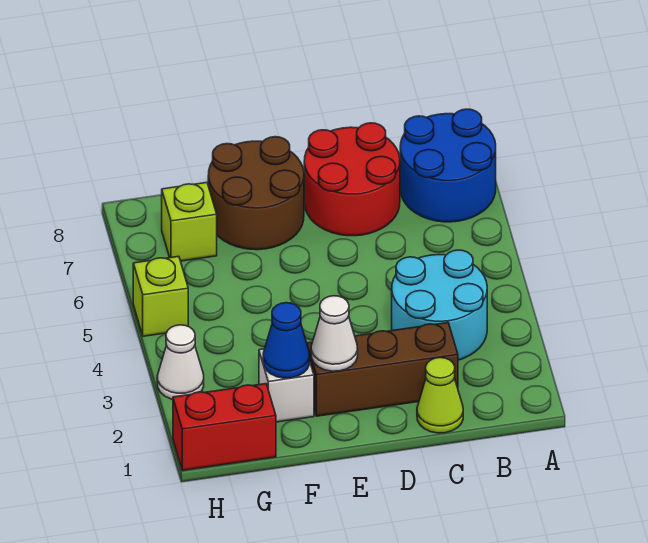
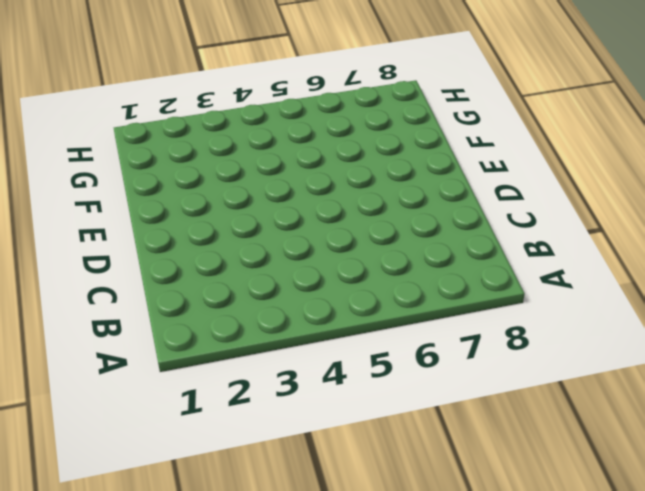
none -> blue 2x2 round brick [400,109,496,222]
none -> cyan 2x2 round brick [392,250,487,360]
none -> lime 1x1 cone [417,358,463,433]

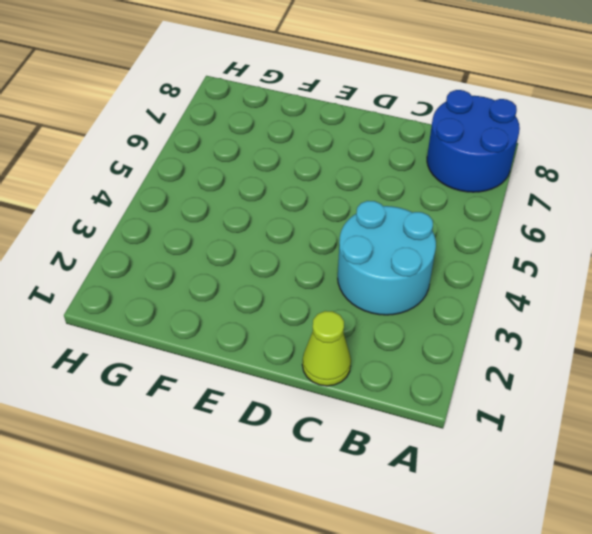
none -> brown 1x3 brick [307,323,458,416]
none -> red 2x2 round brick [304,123,400,236]
none -> brown 2x2 round brick [208,137,304,250]

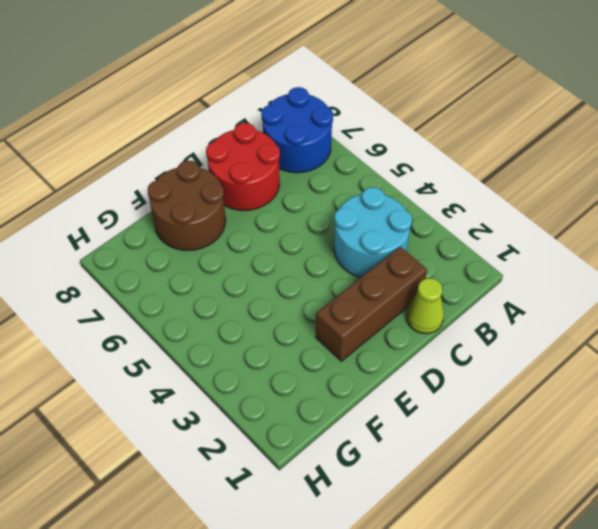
none -> white 1x1 brick [259,349,314,422]
none -> red 1x2 brick [173,384,276,470]
none -> lime 1x1 brick [162,183,217,261]

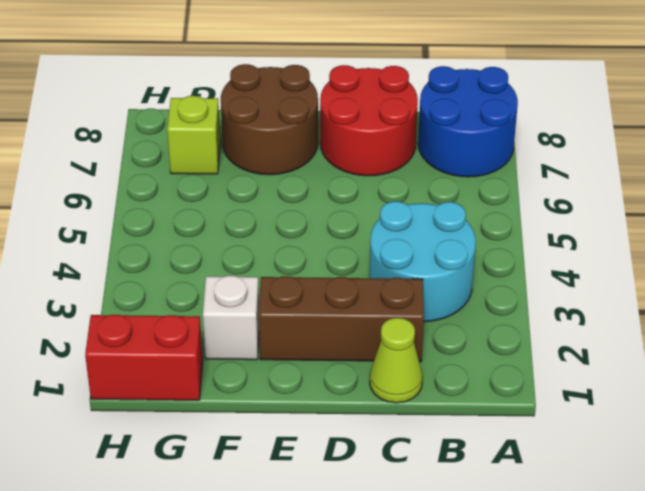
none -> white 1x1 cone [157,325,204,399]
none -> lime 1x1 brick [133,256,188,336]
none -> white 1x1 cone [311,296,358,371]

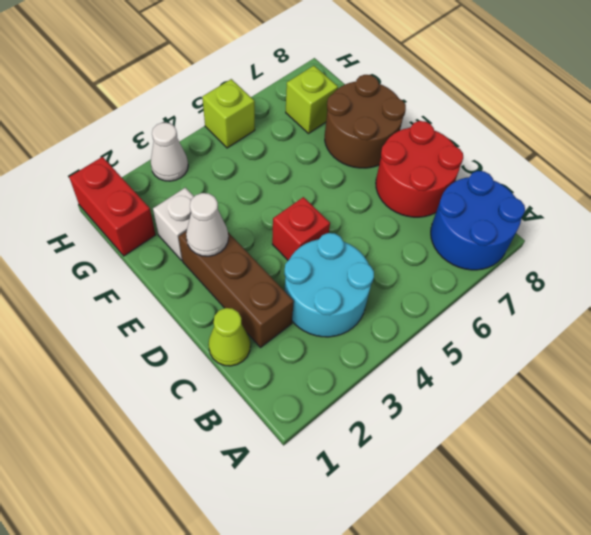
red 1x1 brick [272,197,330,260] -> none
none -> blue 1x1 cone [263,303,310,378]

